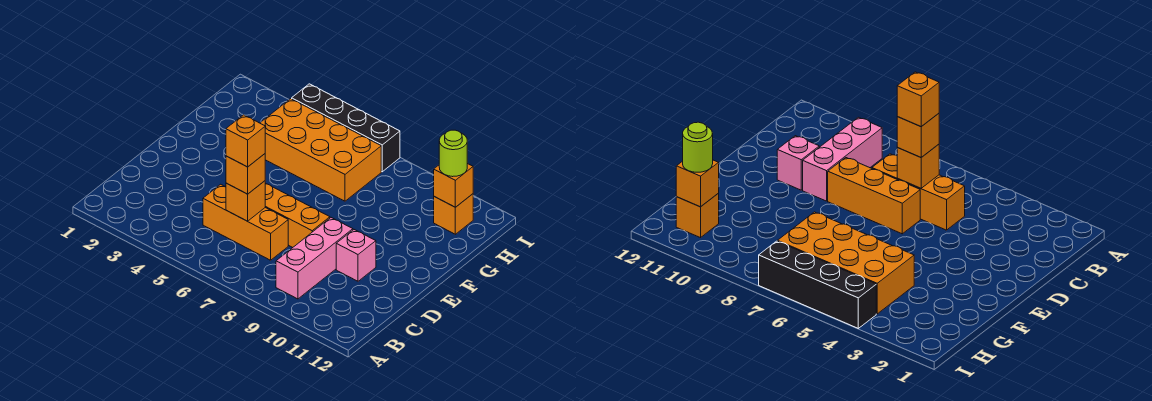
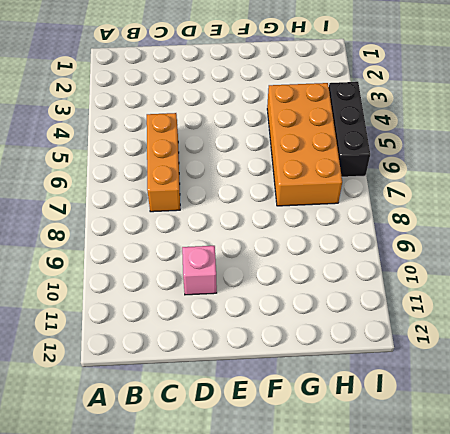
black 1x3 brick [329,82,370,177] -> black 1x4 brick [292,84,400,172]
none -> pink 1x3 brick [276,218,353,299]
none -> orange 1x3 brick [265,184,330,247]
none -> orange 1x1 brick [434,194,473,234]

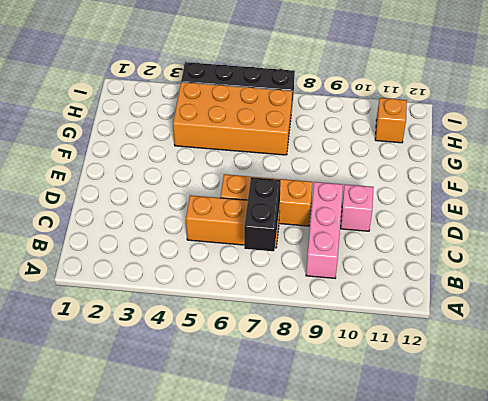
black 1x2 brick [244,177,281,251] -> none
none -> orange 1x1 brick [226,181,266,221]
none -> orange 1x1 brick [434,163,473,207]
none -> orange 1x1 brick [226,154,265,194]

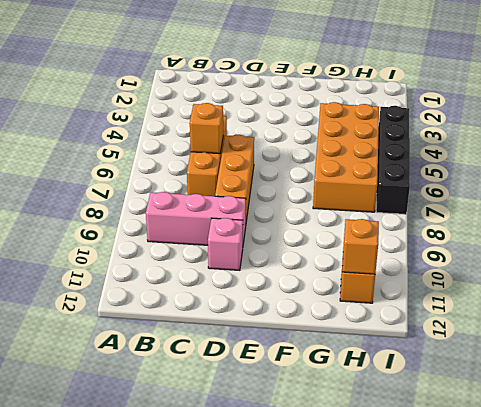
none -> orange 1x1 brick [226,154,265,194]
none -> lime 1x1 round brick [439,130,467,177]
none -> orange 1x1 brick [226,115,265,167]

